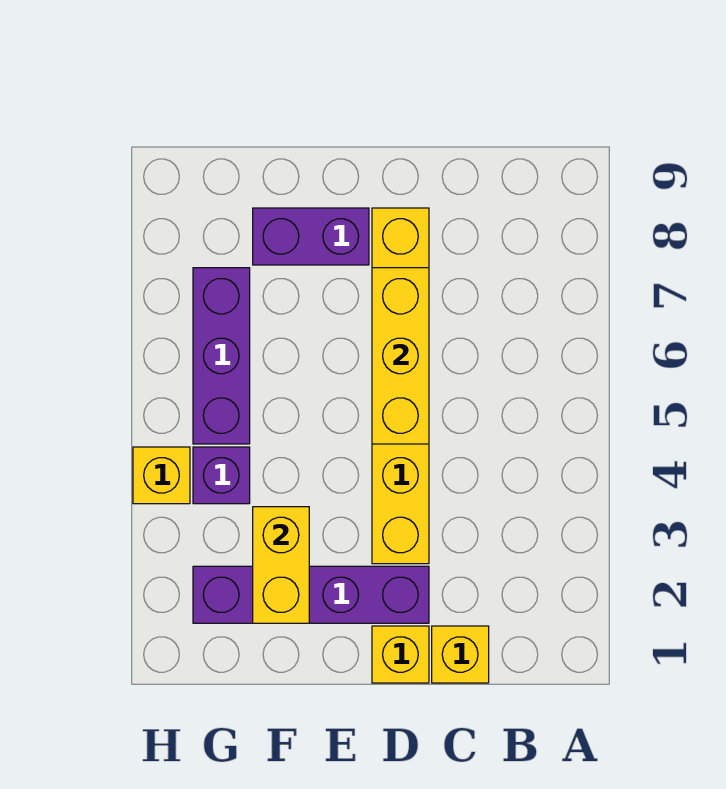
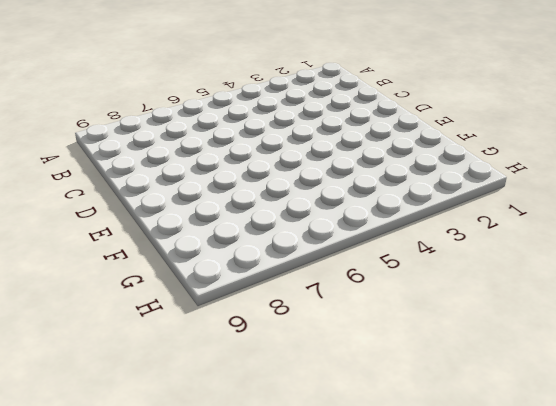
none -> yellow 1x1 brick [432,626,489,683]
none -> yellow 1x1 brick [372,626,429,683]

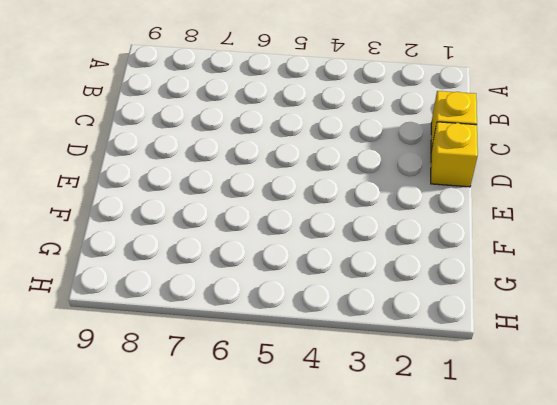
none -> purple 1x4 brick [193,566,429,623]
none -> yellow 1x6 brick [372,208,429,564]

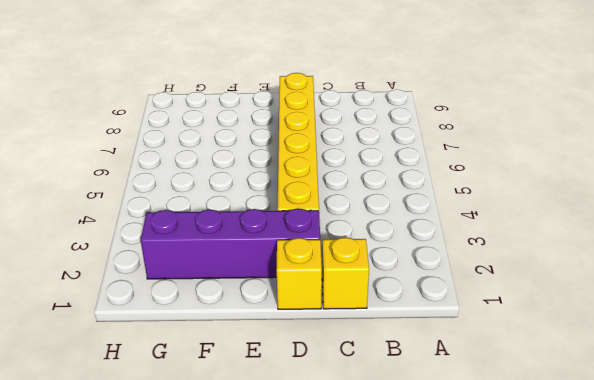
none -> purple 1x2 brick [253,208,369,265]
none -> purple 1x1 brick [193,447,250,504]

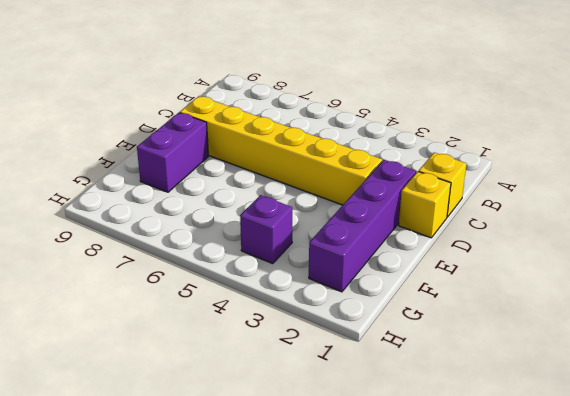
none -> purple 1x3 brick [193,268,250,444]
none -> yellow 1x1 brick [133,447,190,504]

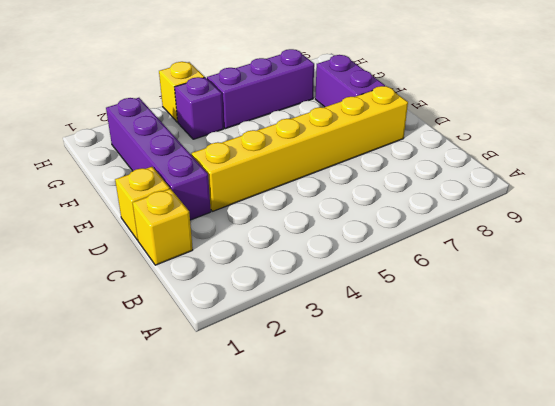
none -> yellow 1x3 brick [372,268,429,444]
none -> yellow 1x2 brick [253,507,309,623]

